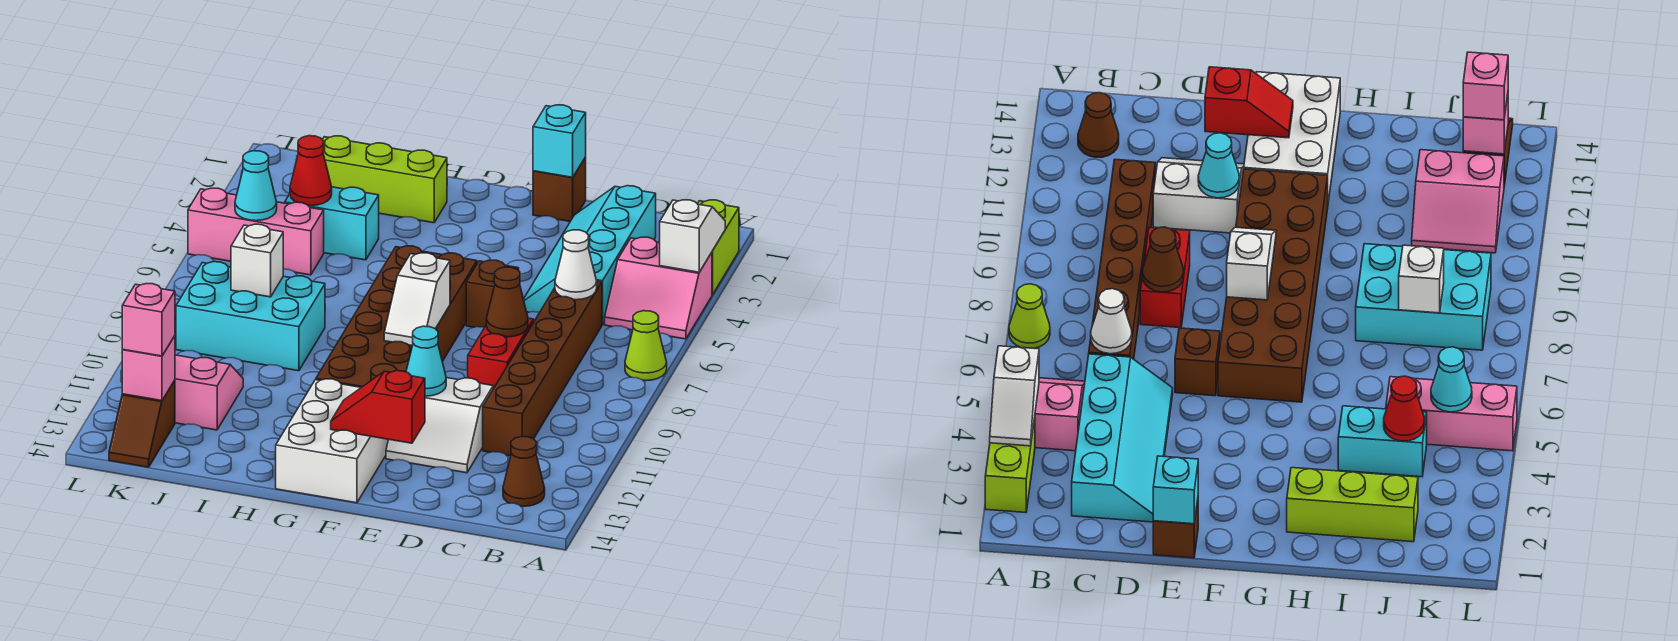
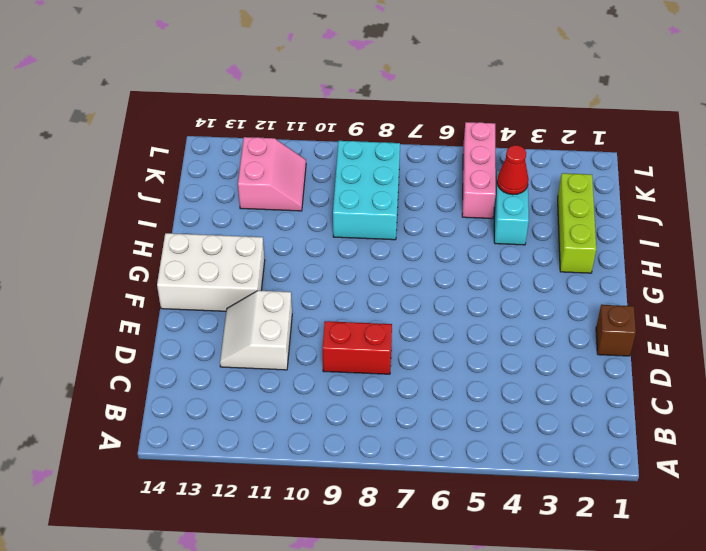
none -> lime 1x2 brick [698,200,739,295]
none -> pink 2x2 slope [605,237,712,339]
none -> lime 1x1 cone [625,311,667,381]
none -> brown 1x1 cone [503,437,545,506]

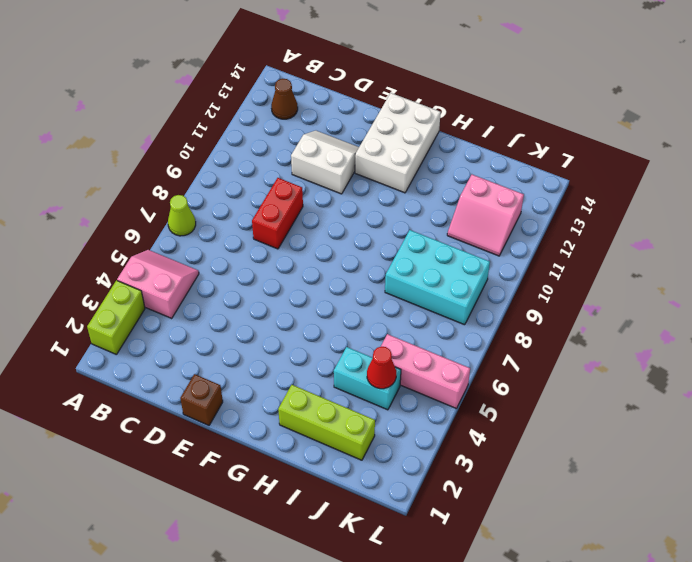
none -> cyan 2x4 slope [523,186,656,325]
none -> brown 1x6 brick [483,281,602,456]
none -> brown 1x1 brick [466,260,519,327]
none -> brown 2x6 brick [316,246,477,387]

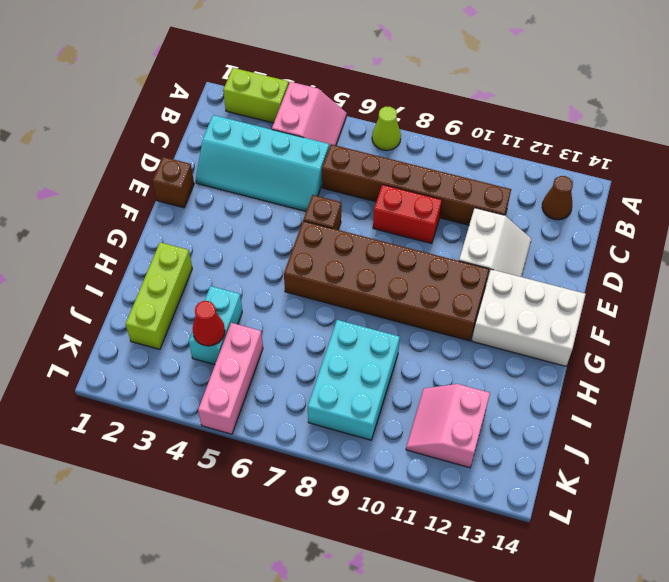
none -> brown 1x2 slope [109,380,175,467]
none -> white 1x2 slope [660,200,725,272]
none -> white 1x1 cone [555,230,597,300]
none -> brown 1x1 cone [486,267,528,337]

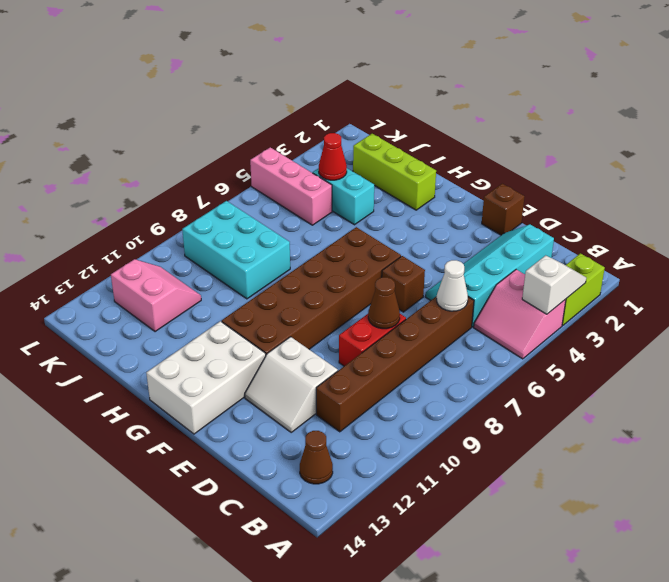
none -> lime 1x1 cone [625,311,667,381]
none -> brown 1x2 slope [109,380,175,467]
none -> cyan 1x1 brick [533,105,586,177]
none -> cyan 1x1 cone [406,326,446,396]

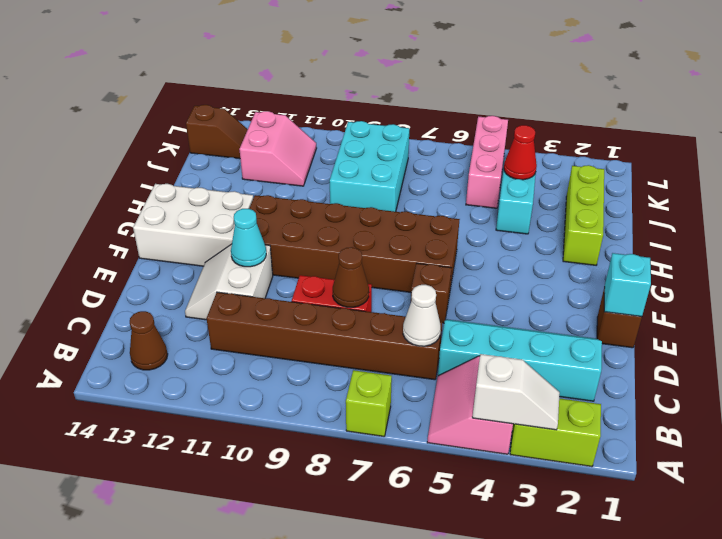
lime 1x1 brick [346,370,392,436] -> lime 1x1 cone [625,311,667,381]
brown 1x2 slope [186,105,248,159] -> brown 1x2 slope turned to [109,380,175,467]
none -> red 1x2 slope [331,370,425,443]
none -> white 1x2 slope [384,253,450,346]
none -> white 1x1 brick [231,224,283,297]
none -> cyan 1x1 cone [235,151,277,221]

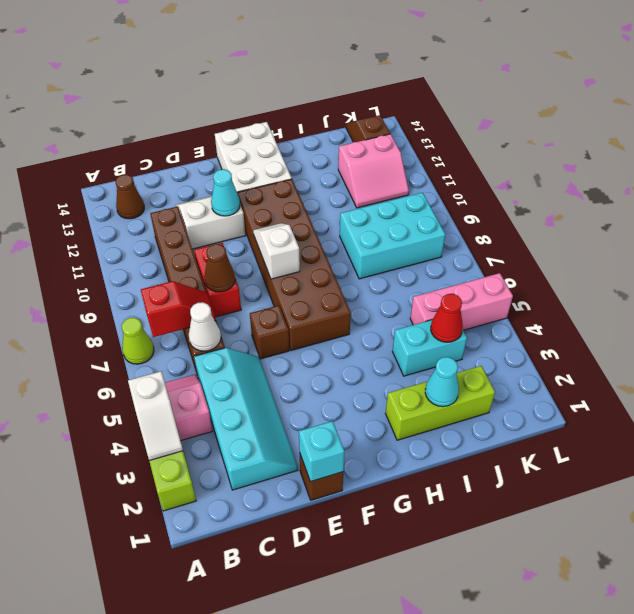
red 1x2 slope [141,281,216,337] -> red 1x2 slope moved to [331,370,425,443]
cyan 1x1 cone [425,357,459,407] -> cyan 1x1 cone moved to [235,151,277,221]
none -> white 1x1 brick [231,224,283,297]
none -> pink 1x1 brick [122,336,175,401]
none -> pink 1x1 brick [122,284,175,356]

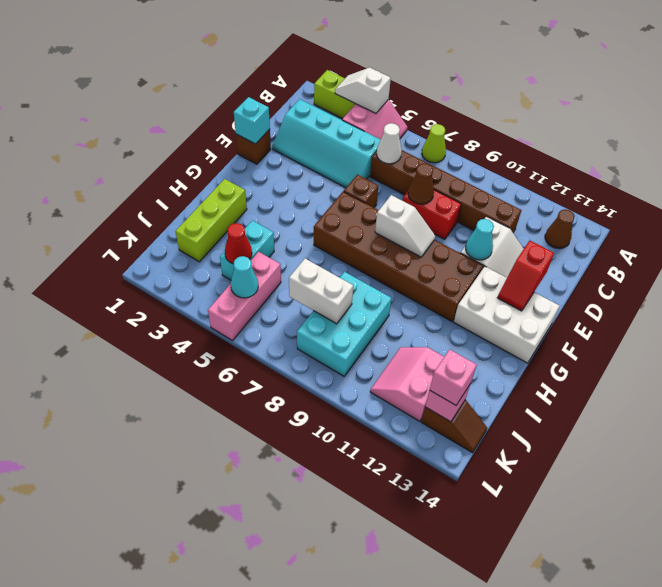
white 1x2 brick [289,259,353,324] -> white 1x1 brick [231,224,283,297]

